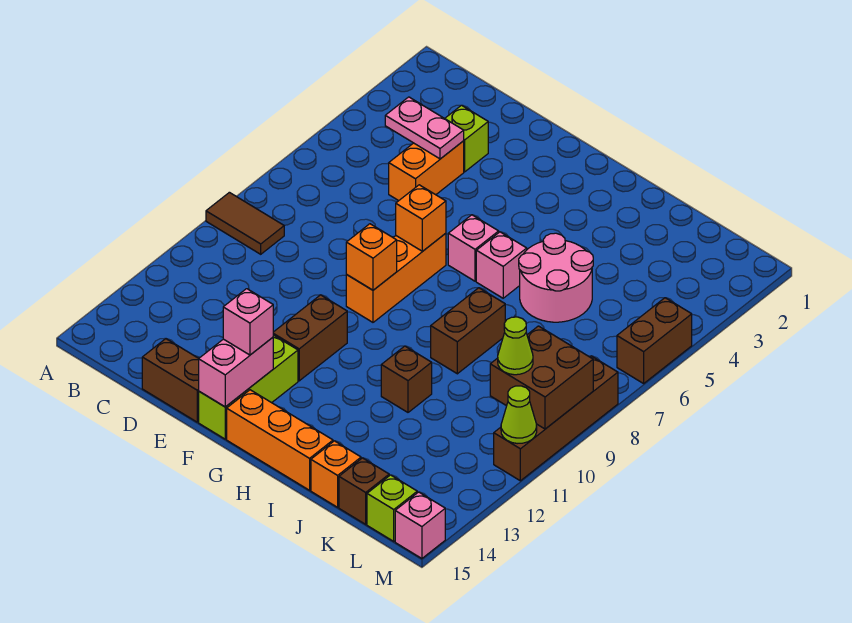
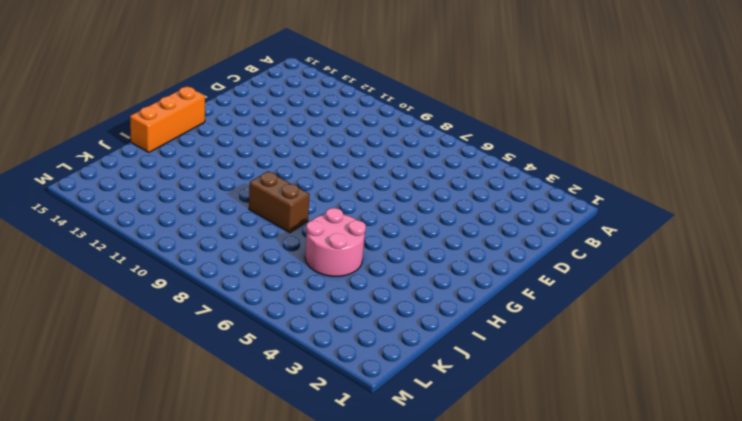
none -> brown 1x2 tile [206,192,284,254]
none -> lime 1x1 brick [445,105,488,172]
none -> orange 1x2 brick [389,141,464,201]

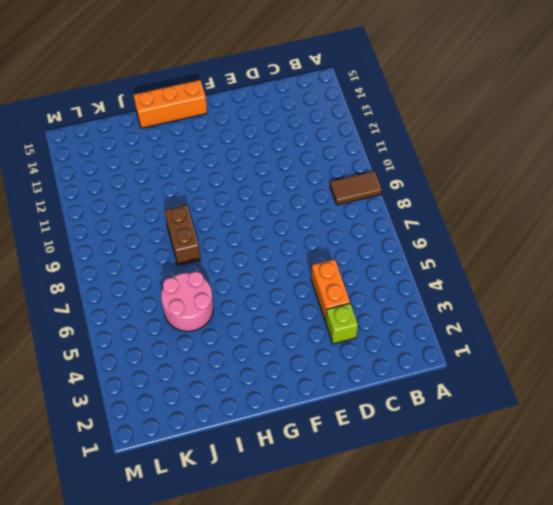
none -> brown 1x2 brick [142,339,199,422]
none -> orange 1x3 brick [346,233,446,322]
none -> brown 1x2 brick [273,295,347,381]

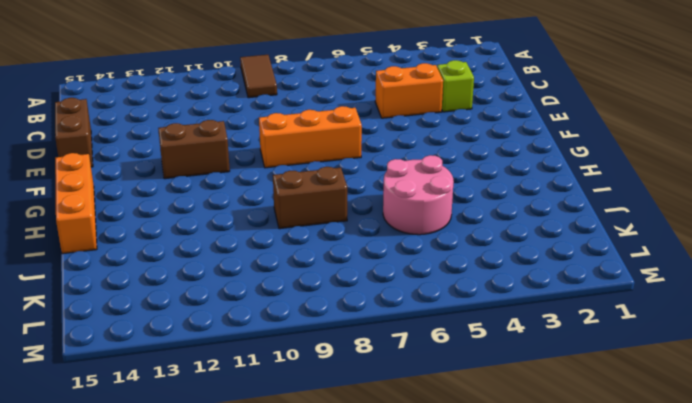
none -> lime 1x3 brick [199,335,298,439]
none -> pink 1x1 brick [448,215,499,281]
none -> pink 1x1 brick [476,232,527,298]

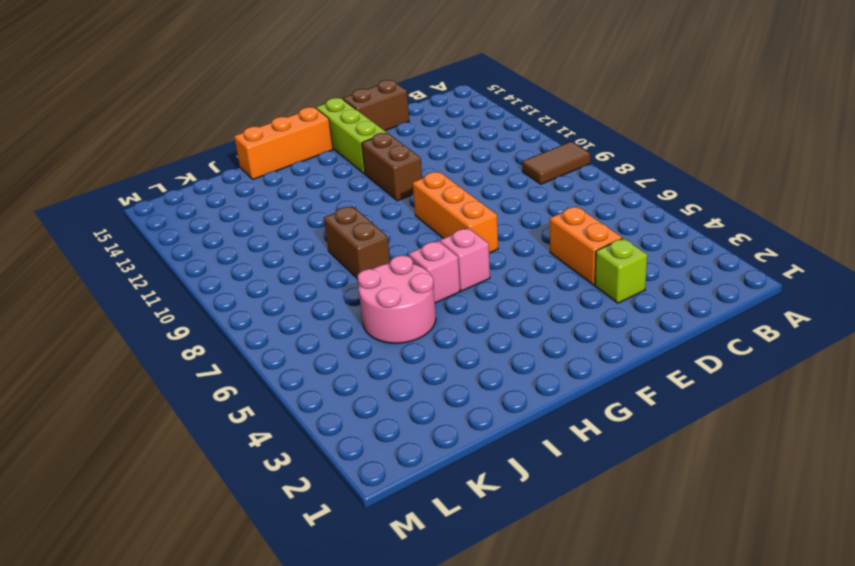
none -> brown 1x1 brick [381,346,432,412]
none -> orange 1x1 brick [311,441,361,507]
none -> brown 1x1 brick [339,458,389,524]

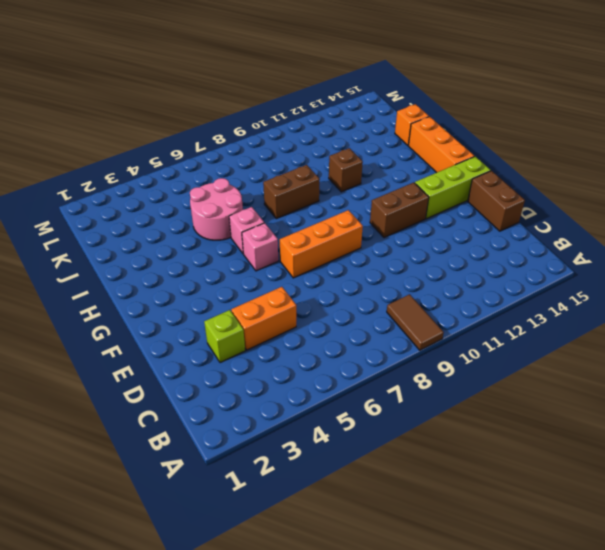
none -> brown 1x1 brick [339,458,389,524]
none -> lime 1x1 brick [367,475,417,541]
none -> brown 1x2 brick [617,298,692,383]

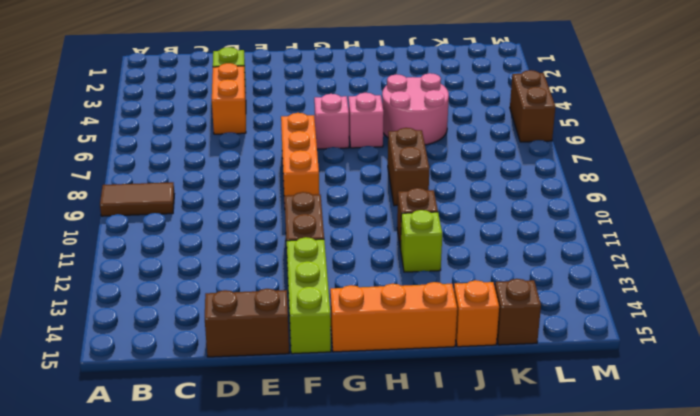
lime 1x1 brick [401,210,442,272] -> lime 1x1 brick moved to [367,475,417,541]
none -> brown 1x4 brick [494,356,618,481]
none -> pink 1x1 brick [395,492,445,559]
none -> pink 1x2 plate [385,97,464,159]

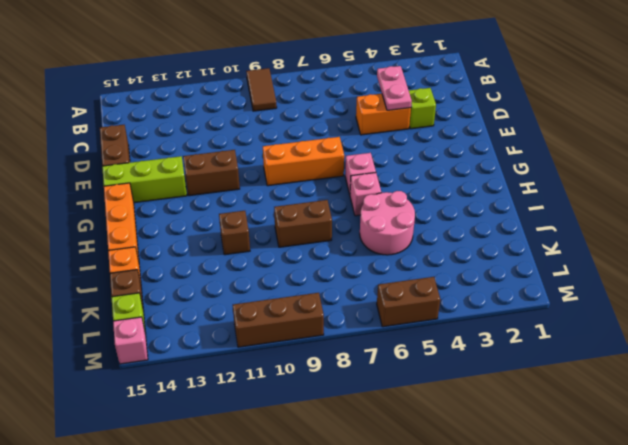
brown 1x3 brick [233,293,324,347] -> brown 1x4 brick [494,356,618,481]
none -> orange 1x1 brick [396,185,446,251]
none -> orange 1x1 brick [346,224,397,290]
none -> pink 1x2 brick [199,337,273,407]

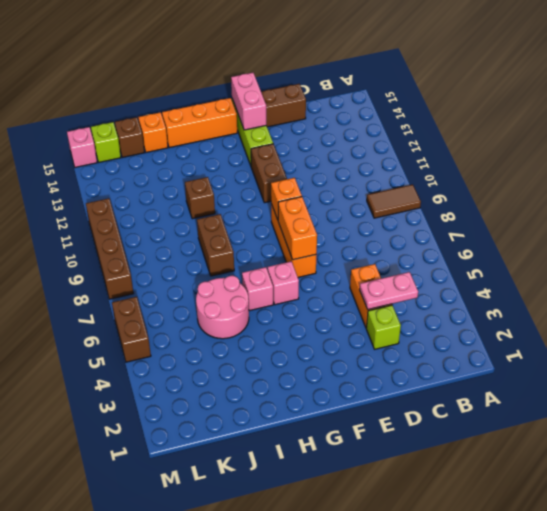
orange 1x2 brick [278,197,317,260] -> orange 1x1 brick [396,185,446,251]
none -> brown 2x2 brick [490,326,593,429]
none -> lime 1x1 cone [501,386,537,444]
none -> pink 1x1 brick [223,289,273,355]

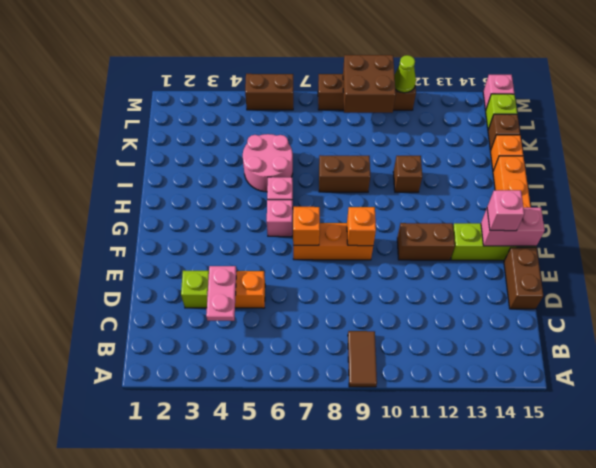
none -> lime 1x1 cone [498,317,533,375]

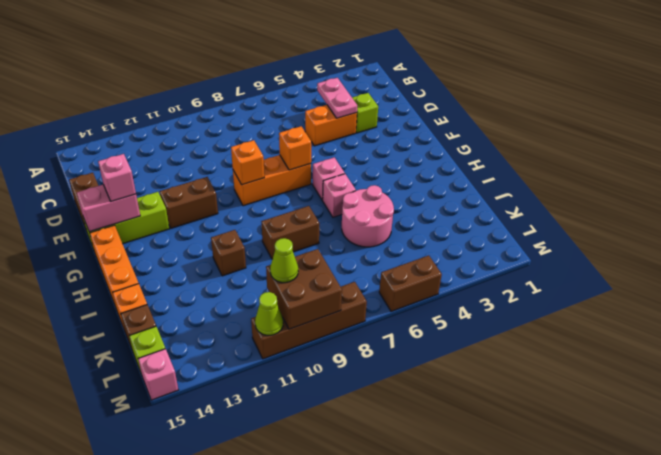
none -> brown 1x2 tile [206,192,284,254]

